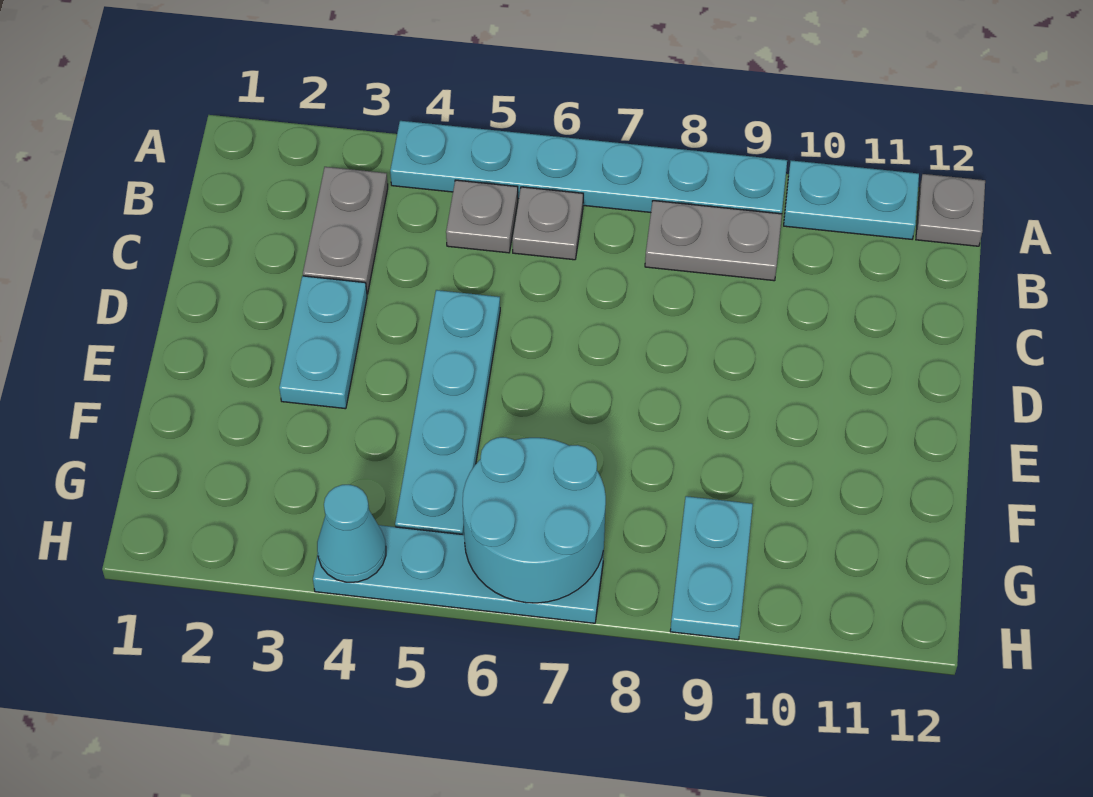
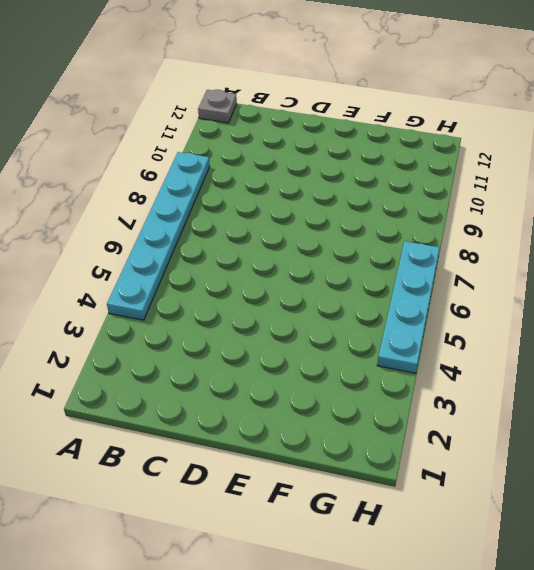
none -> cyan 1x2 plate [784,160,919,239]
none -> grey 1x2 plate [303,167,388,294]
none -> grey 1x1 plate [446,180,518,253]

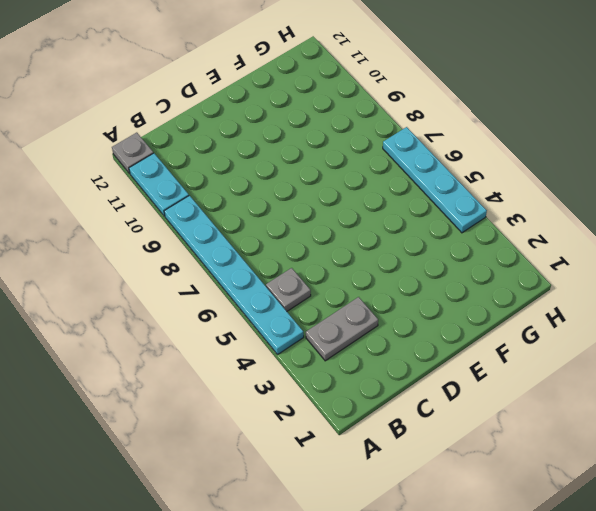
none -> grey 1x1 plate [512,187,583,260]
none -> grey 1x2 plate [645,201,782,281]
none -> cyan 1x2 plate [279,276,367,409]

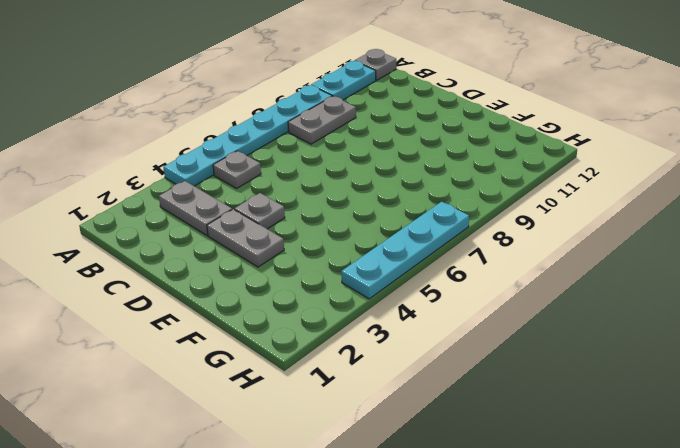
grey 1x2 plate [207,209,284,267] -> cyan 1x2 plate [279,276,367,409]
grey 1x1 plate [235,193,285,229] -> grey 1x1 plate moved to [512,187,583,260]
none -> cyan 1x4 plate [395,290,500,535]
none -> cyan 1x2 plate [670,496,753,640]
none -> cyan 2x2 round brick [463,437,606,603]

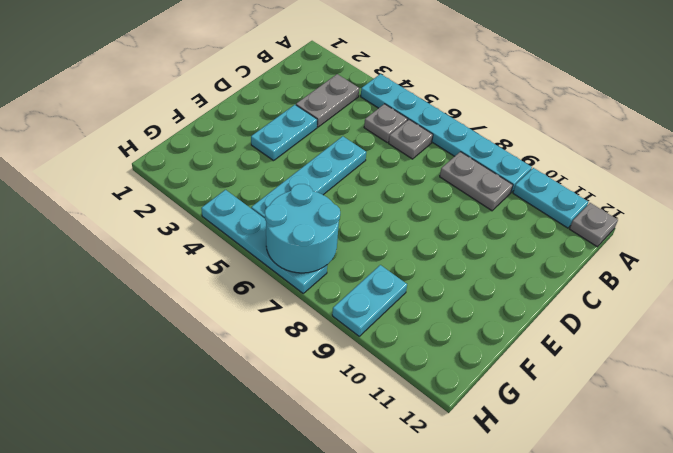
none -> cyan 1x1 cone [317,485,386,582]

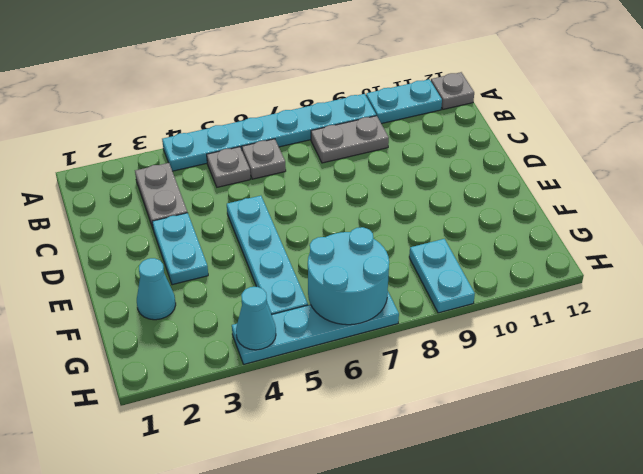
cyan 1x1 cone [137,258,176,320] -> none

